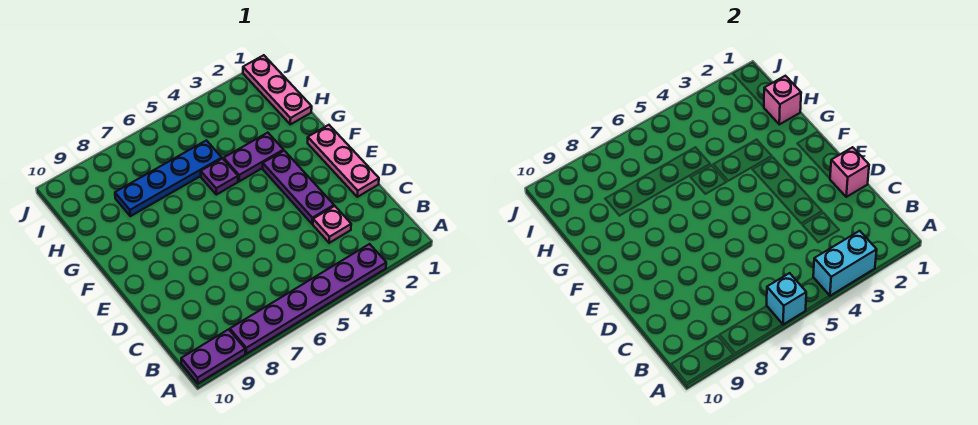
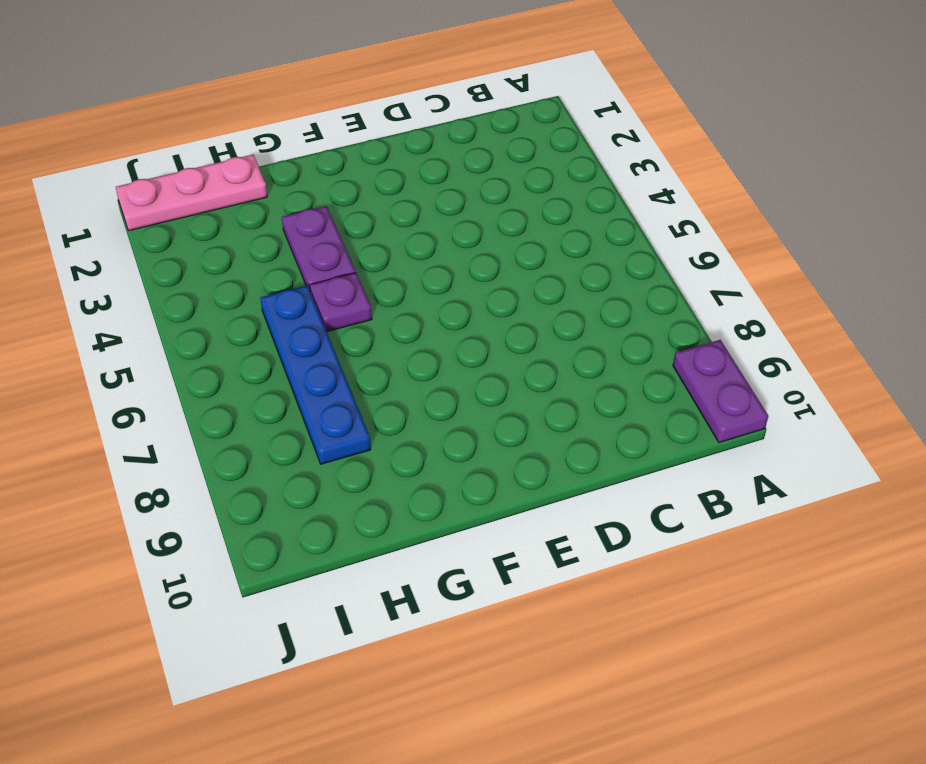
none -> purple 1x6 plate [230,244,386,354]
none -> pink 1x1 plate [313,206,351,243]
none -> pink 1x3 plate [308,125,379,197]

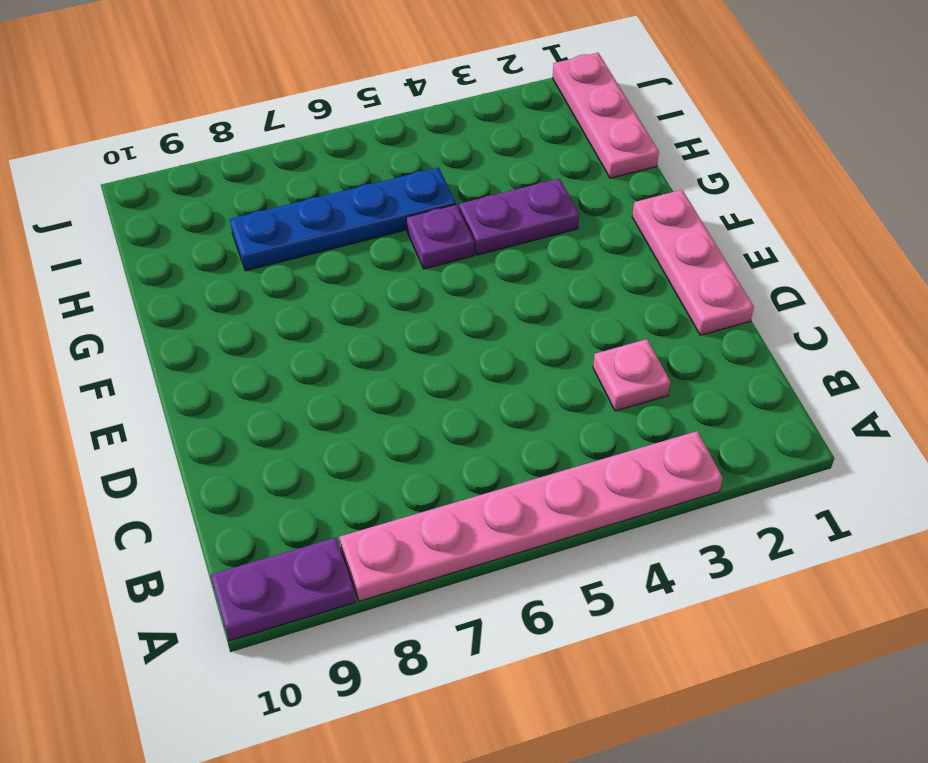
pink 1x6 plate [340,431,723,601] -> purple 1x6 plate [230,244,386,354]
none -> purple 1x3 plate [263,151,334,224]
none -> cyan 1x2 brick [813,231,877,296]
none -> cyan 1x1 brick [767,273,806,325]

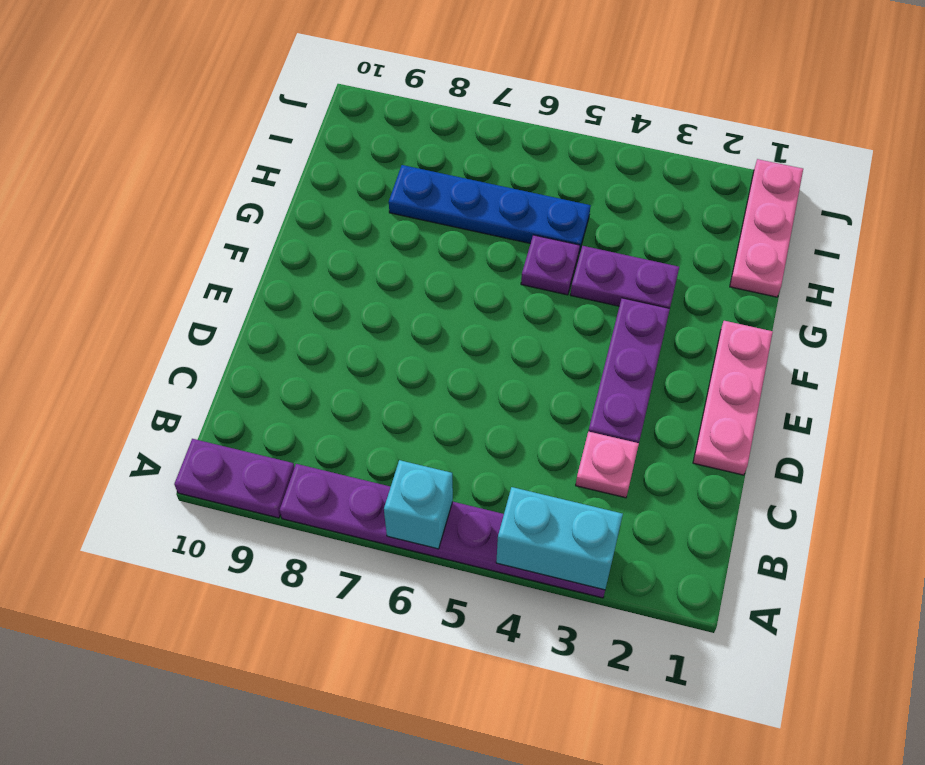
none -> pink 1x1 brick [830,147,869,197]
none -> pink 1x1 brick [764,76,801,124]

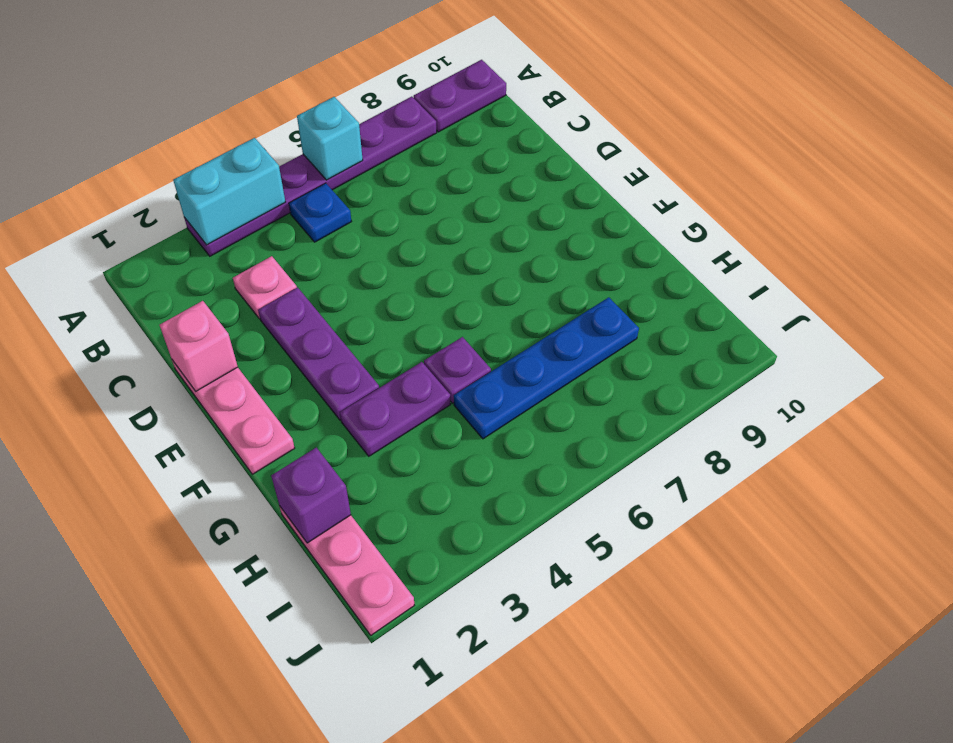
blue 1x1 plate [289,183,352,242] -> none
purple 1x1 brick [271,447,351,543] -> pink 1x1 brick [764,76,801,124]

